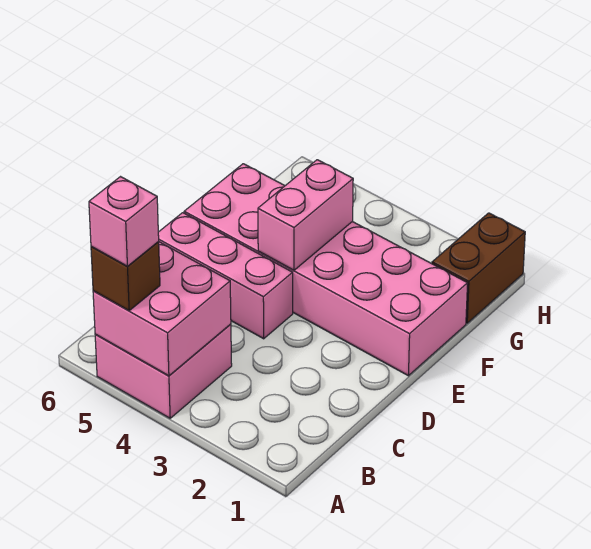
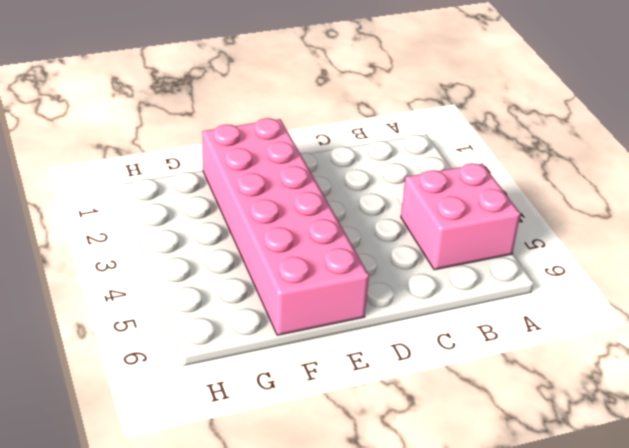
none -> pink 1x3 brick [158,213,293,339]
none -> brown 1x2 brick [432,213,525,323]

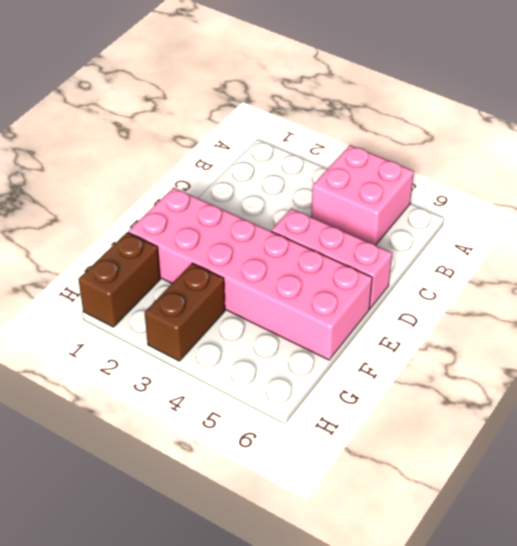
brown 1x2 brick [145,263,225,361] -> none
none -> pink 2x2 brick [93,242,231,376]
none -> pink 1x2 brick [258,160,353,270]

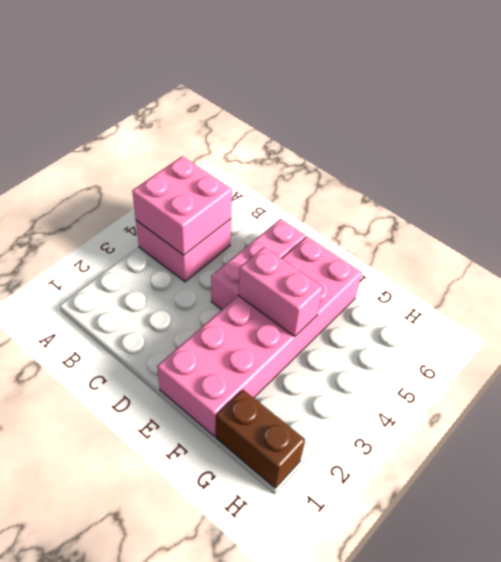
none -> brown 1x1 brick [91,242,160,311]
none -> pink 1x1 brick [89,177,159,267]

